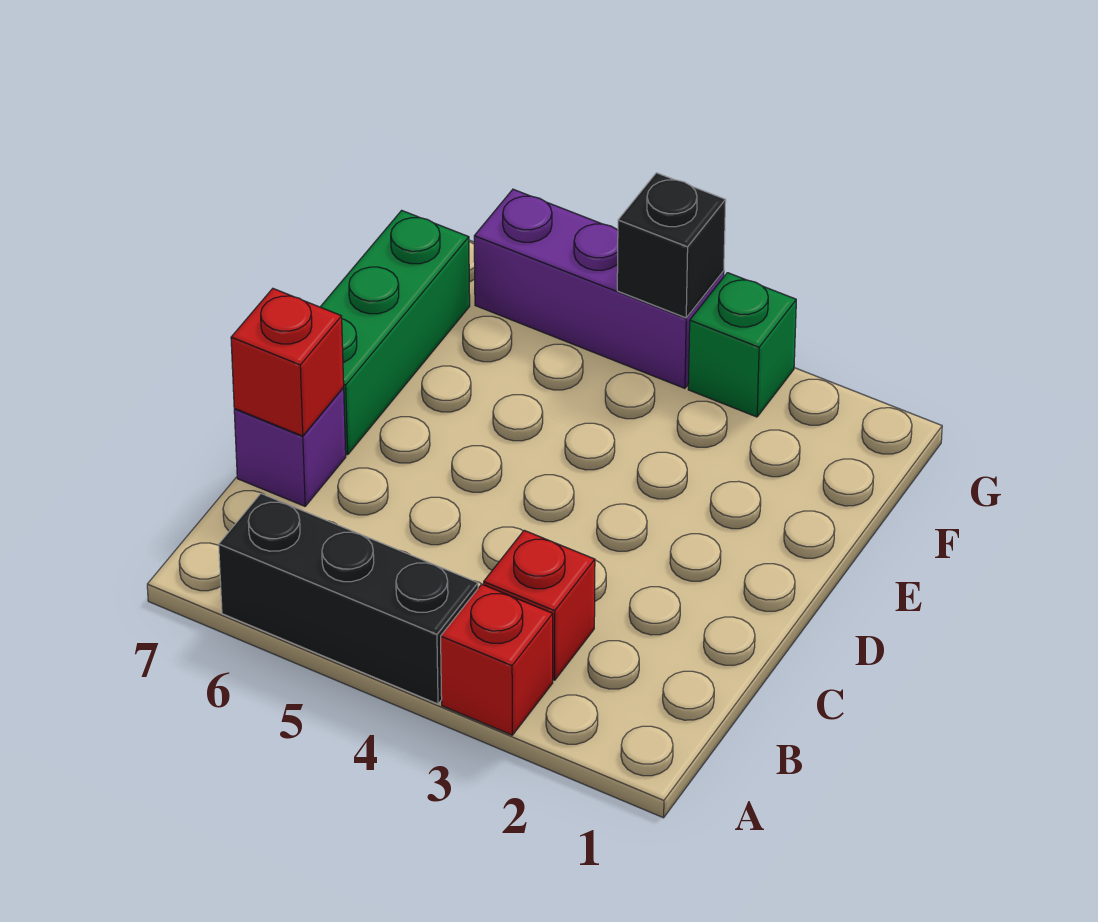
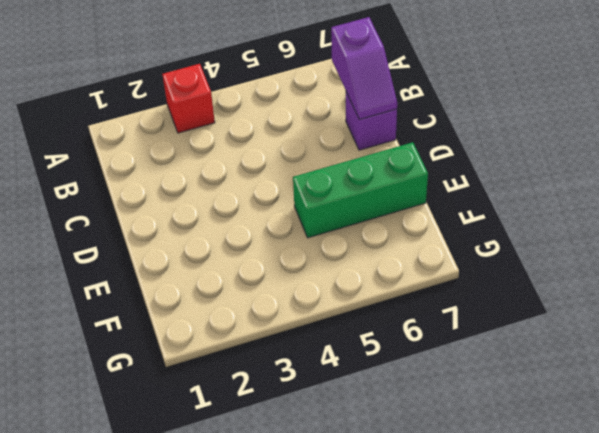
purple 1x2 slope [331,17,397,119] -> red 1x1 brick [231,289,344,436]
green 1x3 brick [293,142,428,238] -> green 1x3 brick turned to [321,210,470,455]
none -> black 1x3 brick [219,494,478,704]
none -> red 1x1 brick [484,531,595,680]

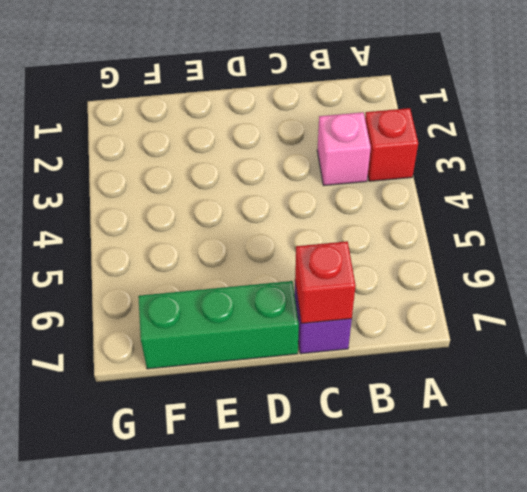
pink 1x1 brick [317,112,371,186] -> red 1x1 brick [484,531,595,680]
none -> black 1x3 brick [219,494,478,704]
none -> green 1x1 brick [688,273,796,417]

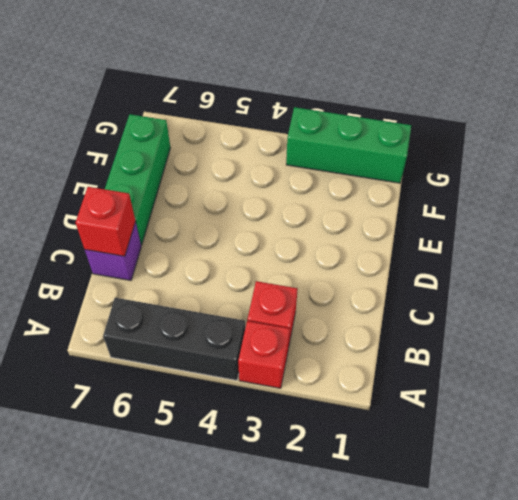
green 1x3 brick [286,107,411,183] -> green 1x1 brick [688,273,796,417]
none -> purple 1x3 brick [474,189,724,388]
none -> black 1x1 brick [617,173,726,318]

